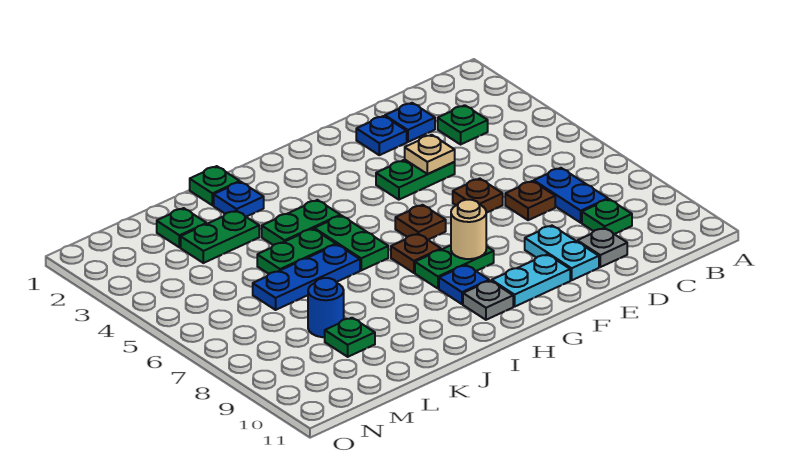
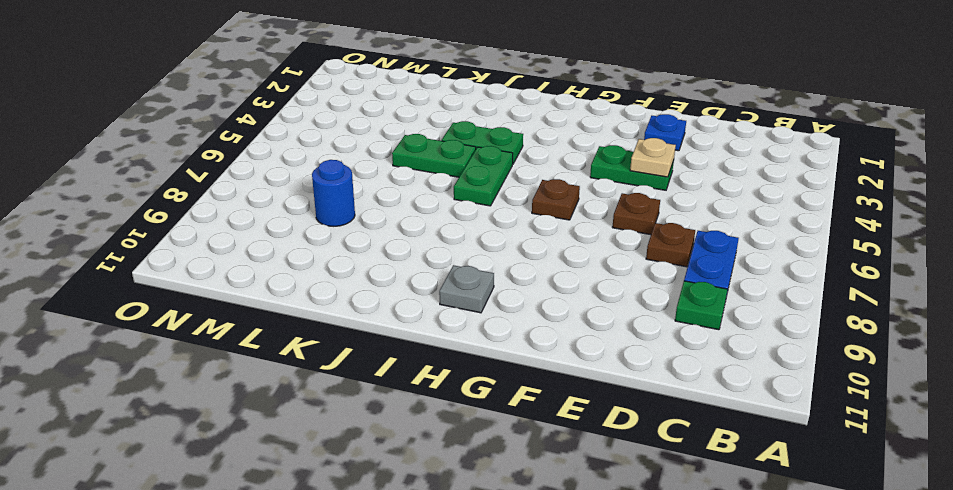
none -> green 1x1 plate [438,105,488,144]
none -> blue 1x1 plate [385,103,435,142]
none -> grey 1x1 plate [577,228,627,267]

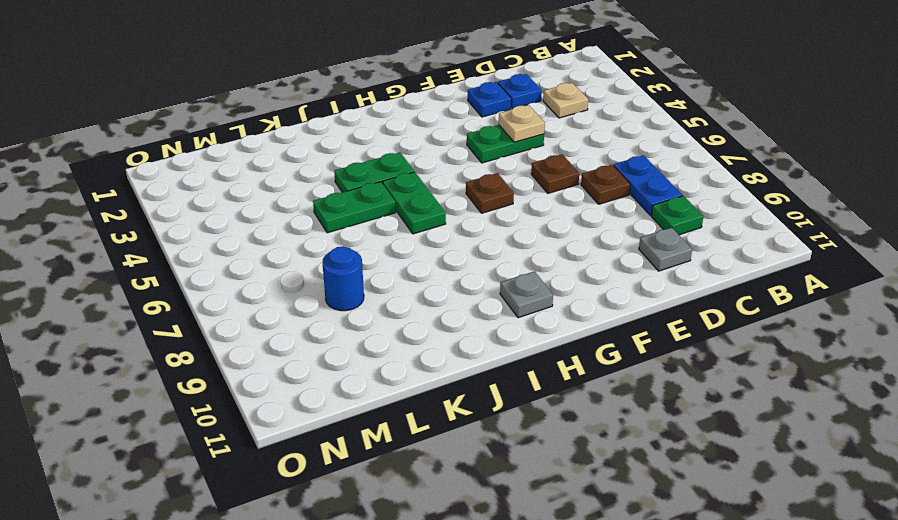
tan 1x1 plate [543,83,588,118] -> green 1x1 plate [438,105,488,144]
none -> cyan 1x2 plate [525,226,599,280]
none -> cyan 1x2 plate [492,254,570,307]
none -> green 1x2 plate [415,245,494,288]

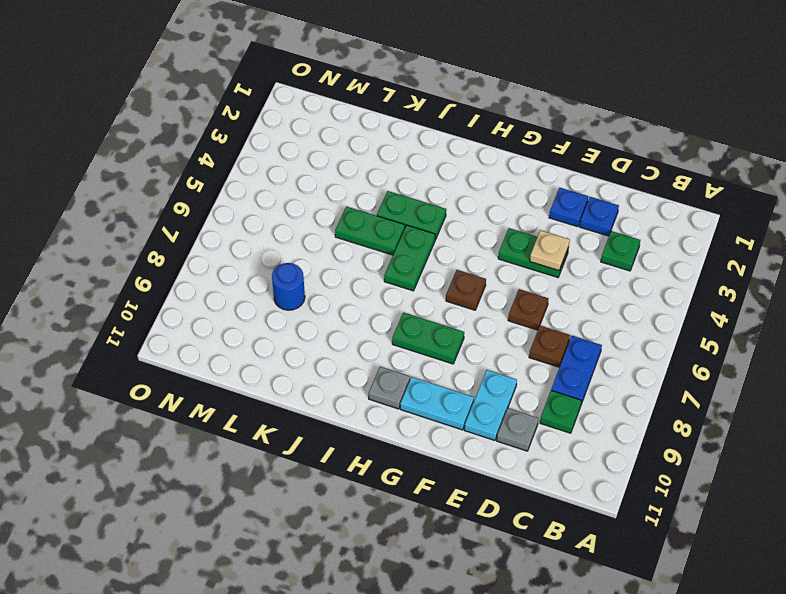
none -> brown 1x1 plate [391,234,441,273]
none -> blue 1x1 plate [439,265,489,304]
none -> green 1x1 plate [190,166,240,205]

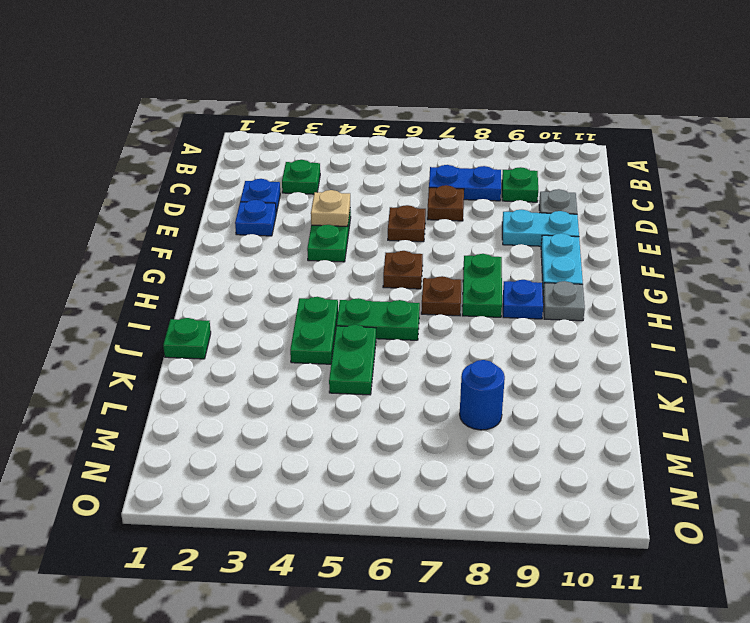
none -> blue 1x1 plate [214,182,264,217]
none -> blue 1x3 plate [253,244,360,310]
none -> green 1x2 plate [181,211,259,263]

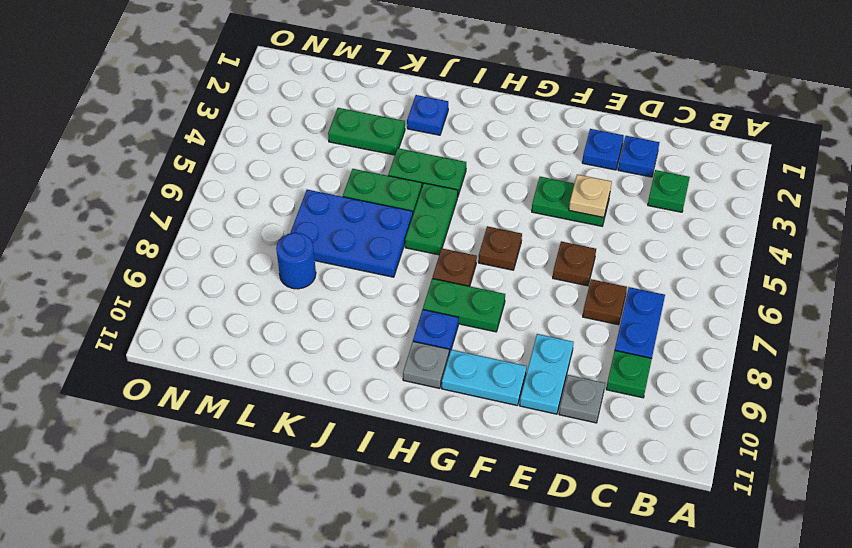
blue 2x3 plate [290,190,413,277] -> blue 1x3 plate [253,244,360,310]
none -> green 1x1 plate [190,166,240,205]
none -> green 1x1 plate [157,208,207,247]
none -> green 1x1 plate [325,318,375,357]

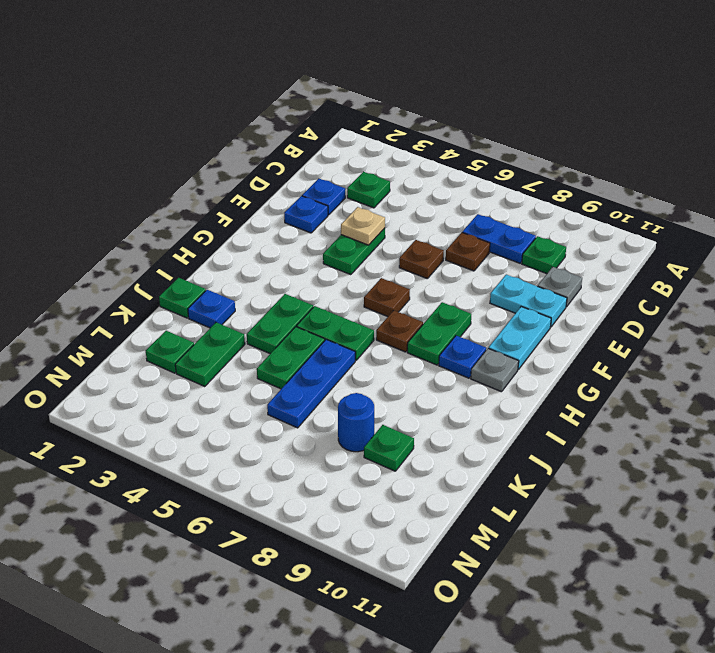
none -> tan 1x1 round brick [451,200,486,259]

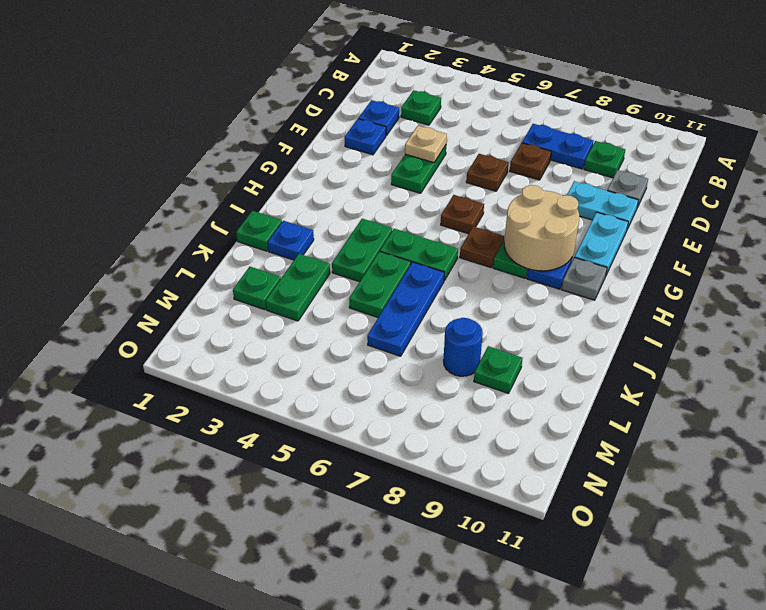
tan 2x2 round brick [504,185,579,271] -> tan 1x1 round brick [451,200,486,259]

